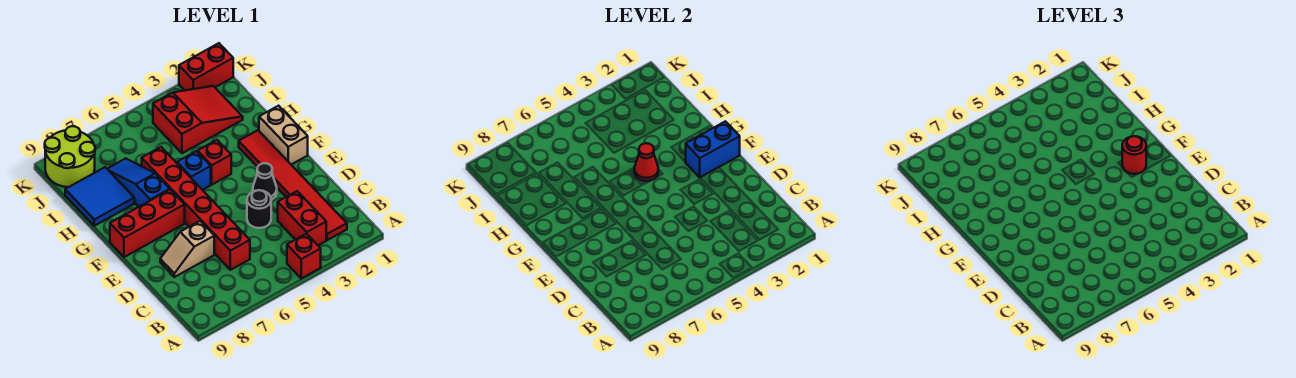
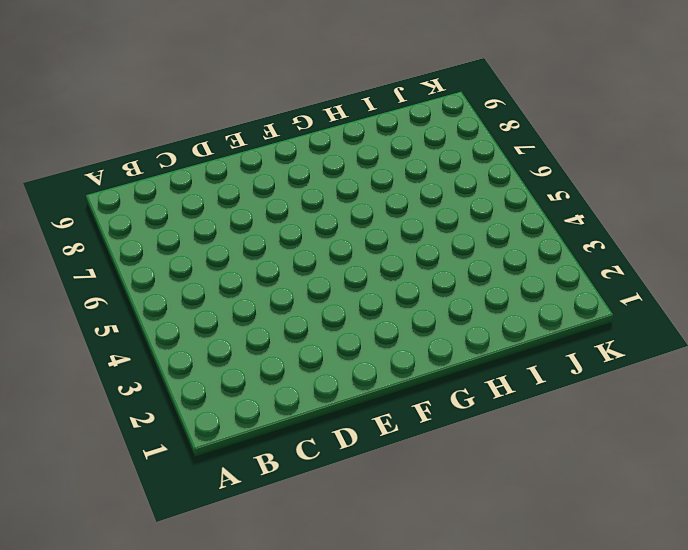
none -> red 1x1 brick [287,234,321,278]
none -> red 1x6 tile [239,130,347,240]
none -> red 1x2 brick [278,191,326,245]

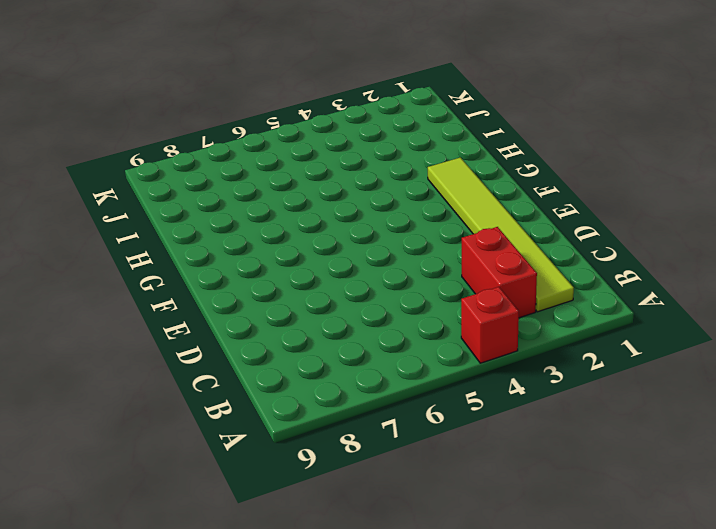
lime 1x6 tile [428,158,574,312] -> red 1x6 tile [239,130,347,240]
none -> red 1x6 brick [142,147,250,270]
none -> black 1x1 round brick [247,190,271,228]
none -> tan 1x2 slope [160,221,214,277]

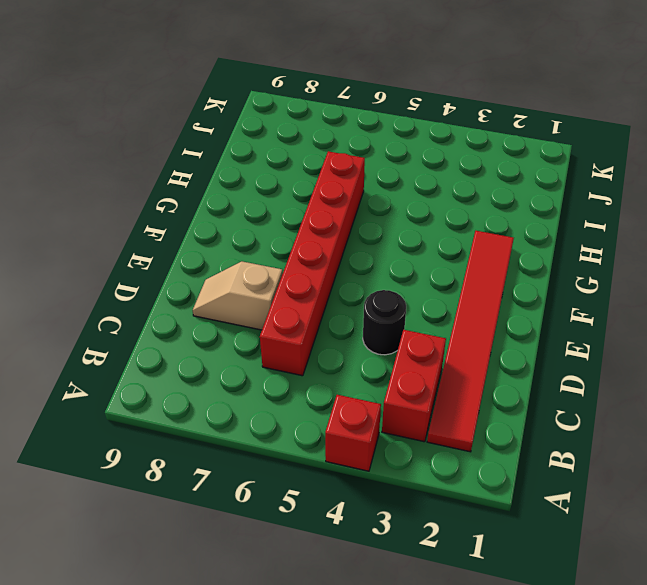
none -> black 1x1 cone [253,163,277,200]
none -> tan 1x2 brick [259,106,308,165]
none -> red 1x3 brick [110,190,185,257]

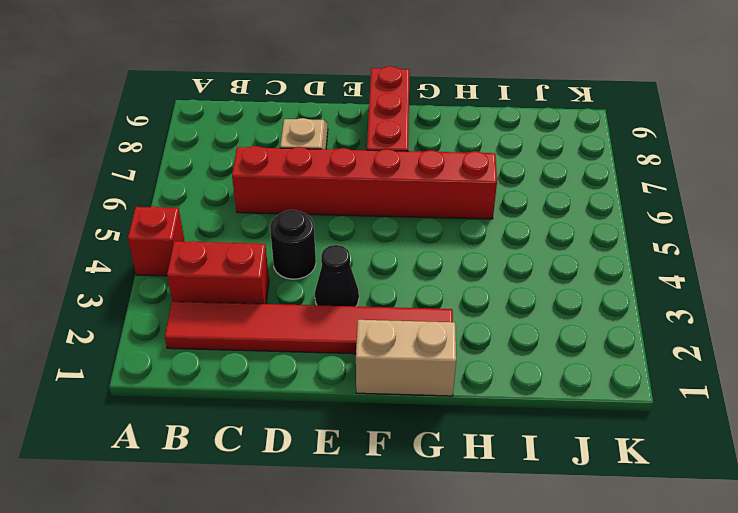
none -> red 1x1 brick [198,140,231,184]
none -> blue 1x1 brick [177,151,211,190]
none -> blue 1x3 slope [107,158,170,207]

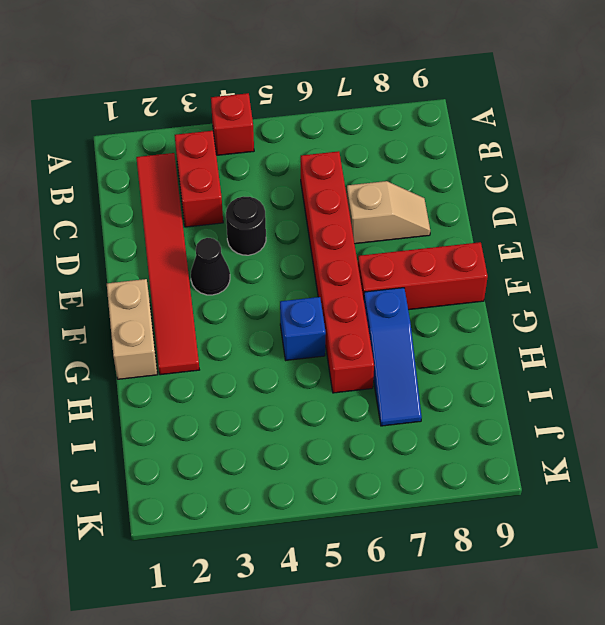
none -> red 1x1 brick [198,140,231,184]
none -> blue 2x2 tile [65,167,134,226]
none -> red 2x3 slope [153,86,243,153]

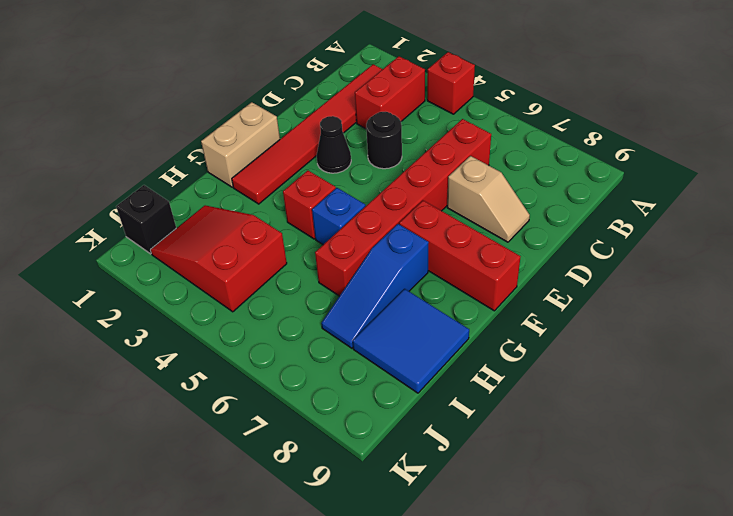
black 1x1 brick [116,185,176,254] -> none
none -> lime 2x2 round brick [45,126,95,187]
none -> red 1x2 brick [179,43,233,90]
none -> blue 1x2 brick [686,121,740,177]

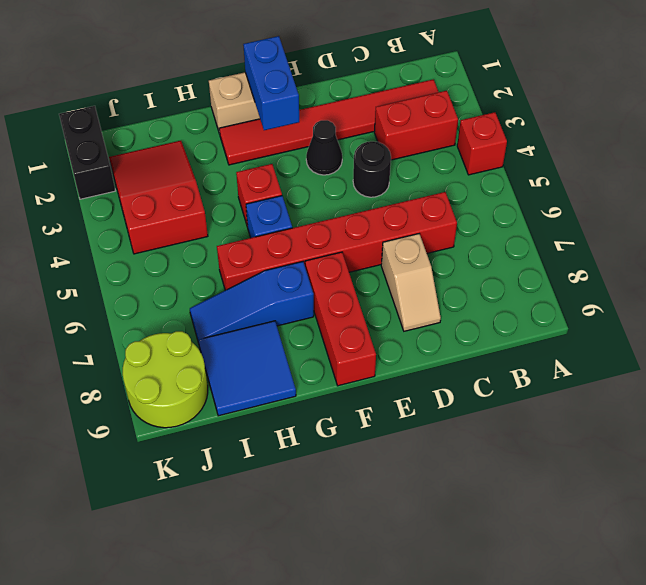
black 1x2 brick [59,106,115,199] -> red 1x2 brick [179,43,233,90]
none -> red 1x1 cone [634,143,658,181]
none -> red 1x1 round brick [1122,136,1146,174]

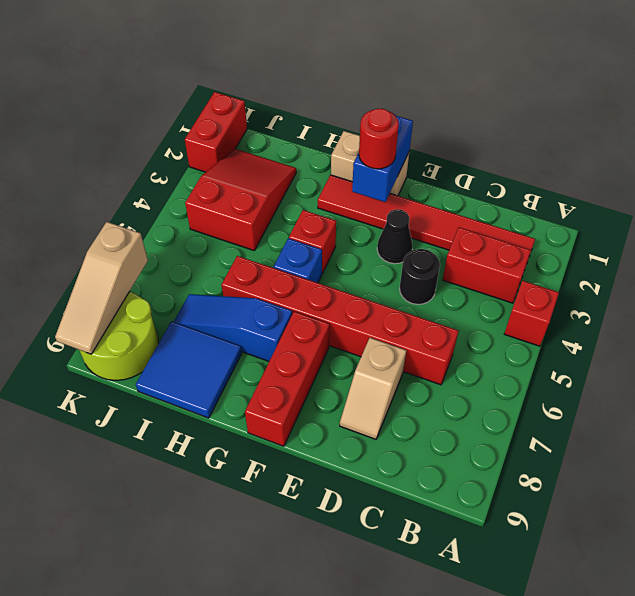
tan 1x3 slope [55,222,148,354] -> none
none -> red 1x1 cone [634,143,658,181]

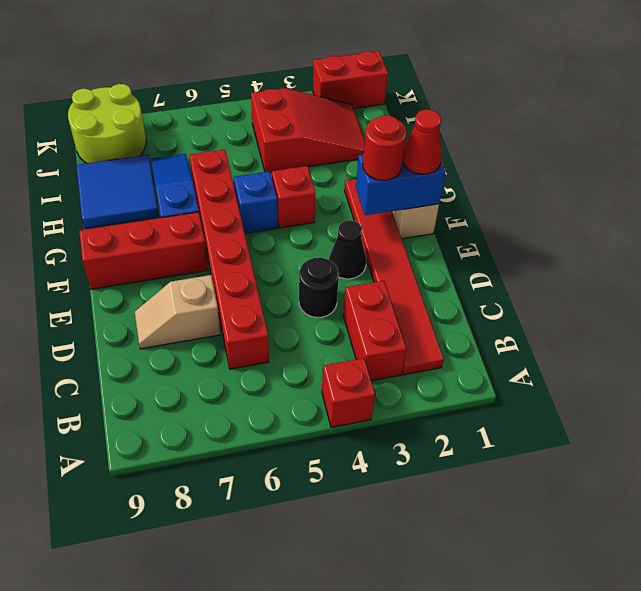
red 1x1 cone [403,109,442,174] -> red 1x1 cone moved to [634,143,658,181]

